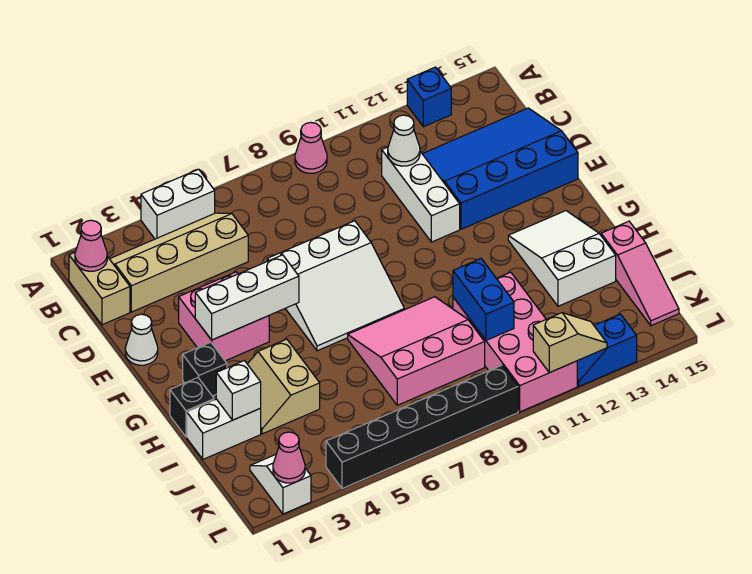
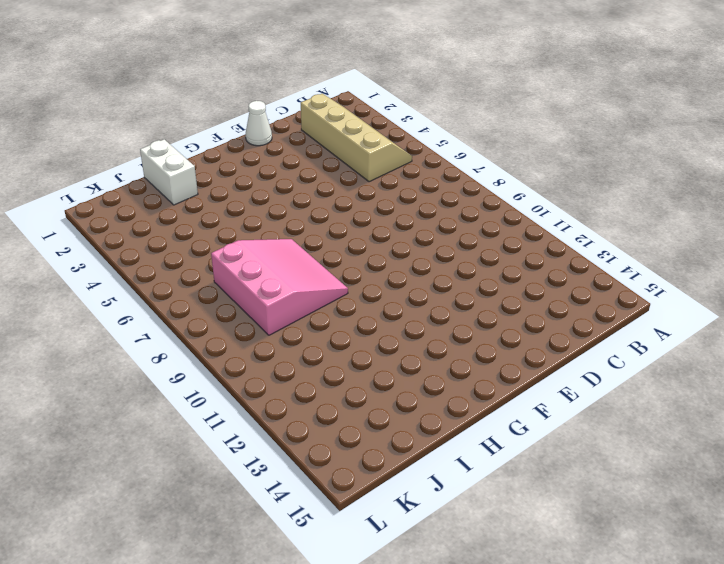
none -> white 1x2 brick [141,169,215,239]
none -> pink 1x1 cone [295,123,327,173]
none -> blue 1x1 brick [407,67,451,127]

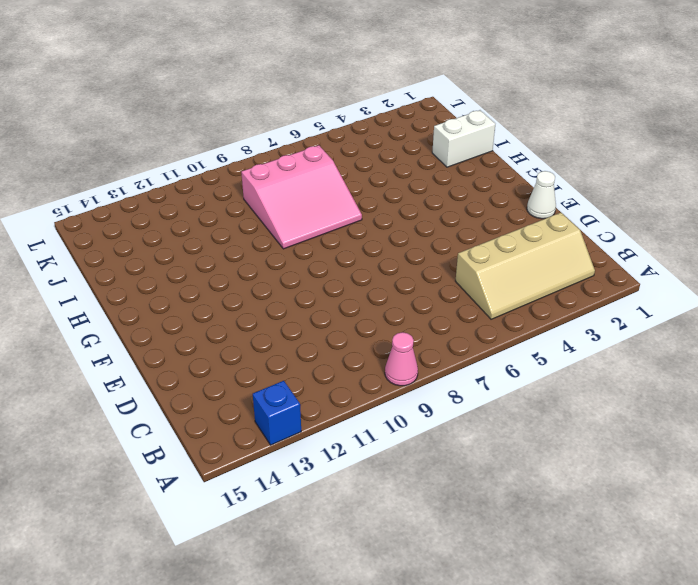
none -> white 1x2 brick [141,169,215,239]
none -> tan 1x2 brick [69,252,130,325]
none -> white 1x3 brick [382,147,460,242]

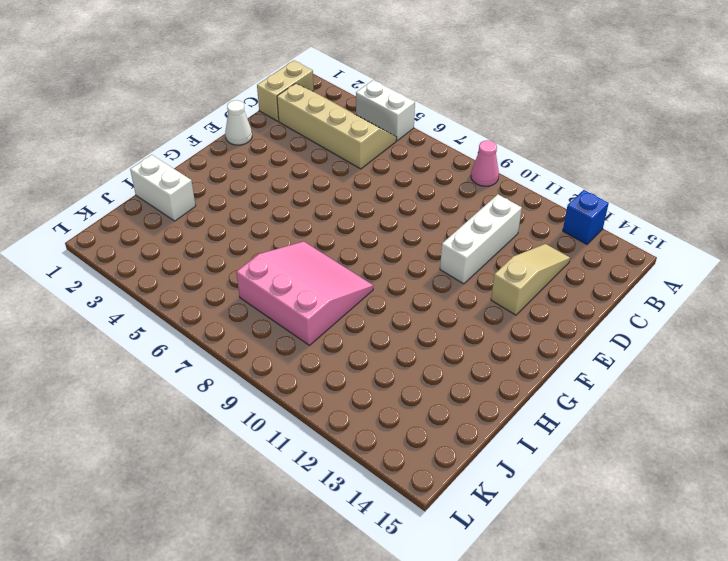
tan 1x3 slope [491,244,570,315] -> blue 3x4 slope [423,108,578,229]
none -> pink 2x2 brick [179,272,269,361]
none -> white 3x3 slope [267,221,404,351]
none -> black 1x1 brick [183,342,227,396]

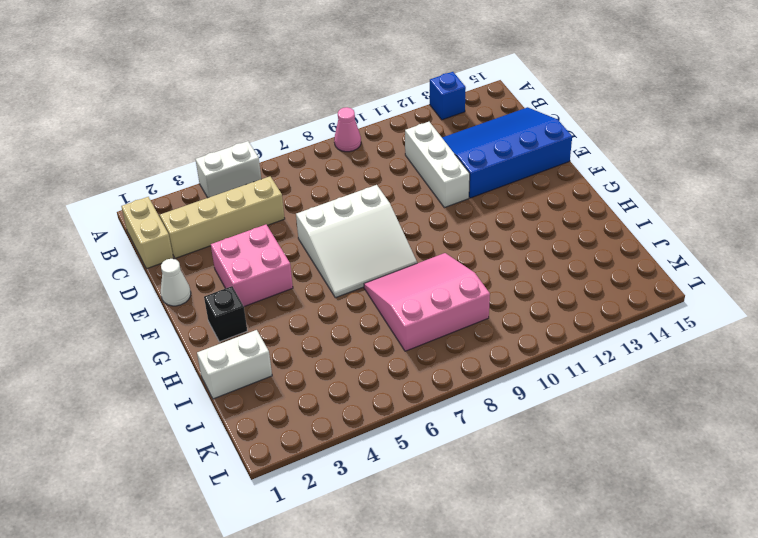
none -> white 2x3 slope [508,211,616,306]
none -> black 1x1 brick [170,378,214,437]
none -> tan 2x2 slope [248,339,320,434]

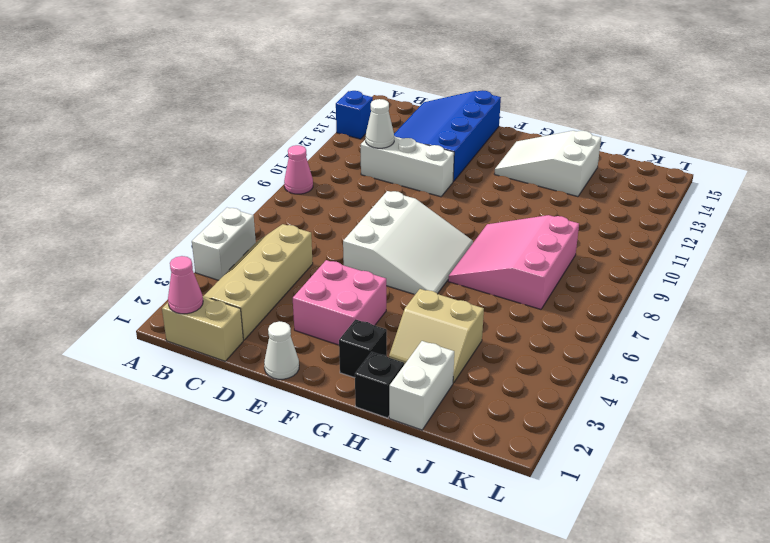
none -> pink 2x4 brick [453,272,577,412]
none -> pink 1x3 slope [601,221,679,326]
none -> white 1x2 slope [250,455,311,514]

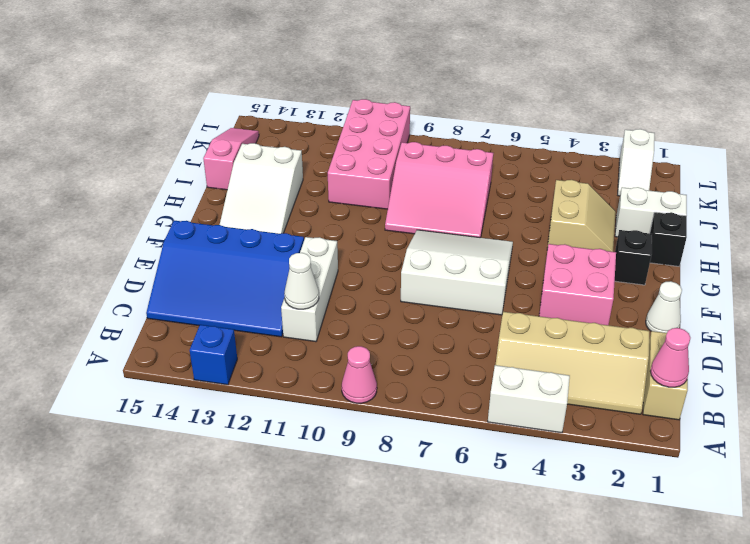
none -> black 1x6 brick [326,365,518,489]
none -> blue 1x2 slope [577,314,637,386]
none -> white 1x3 brick [195,255,299,340]

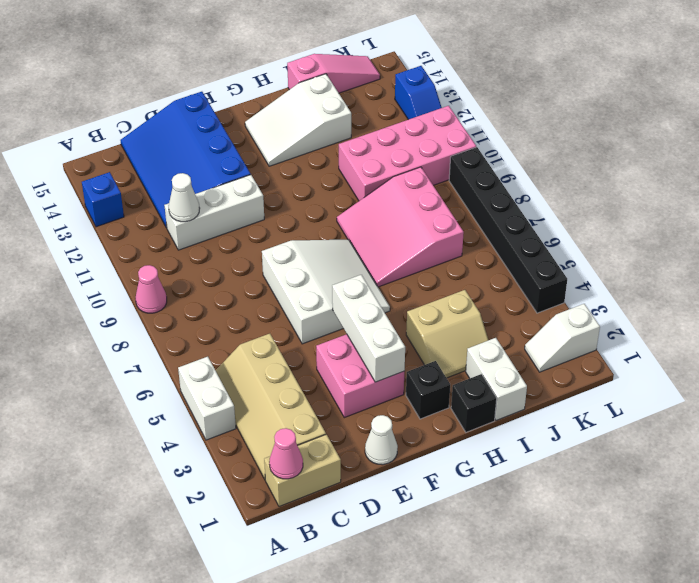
none -> white 1x1 brick [216,361,261,420]
none -> blue 1x2 brick [453,259,514,340]
none -> pink 1x1 cone [273,432,305,483]

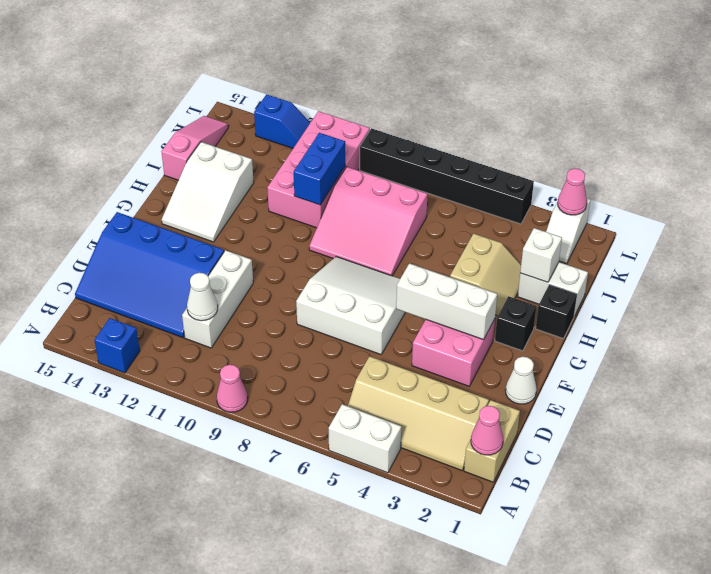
none -> tan 1x2 slope [533,313,607,373]

